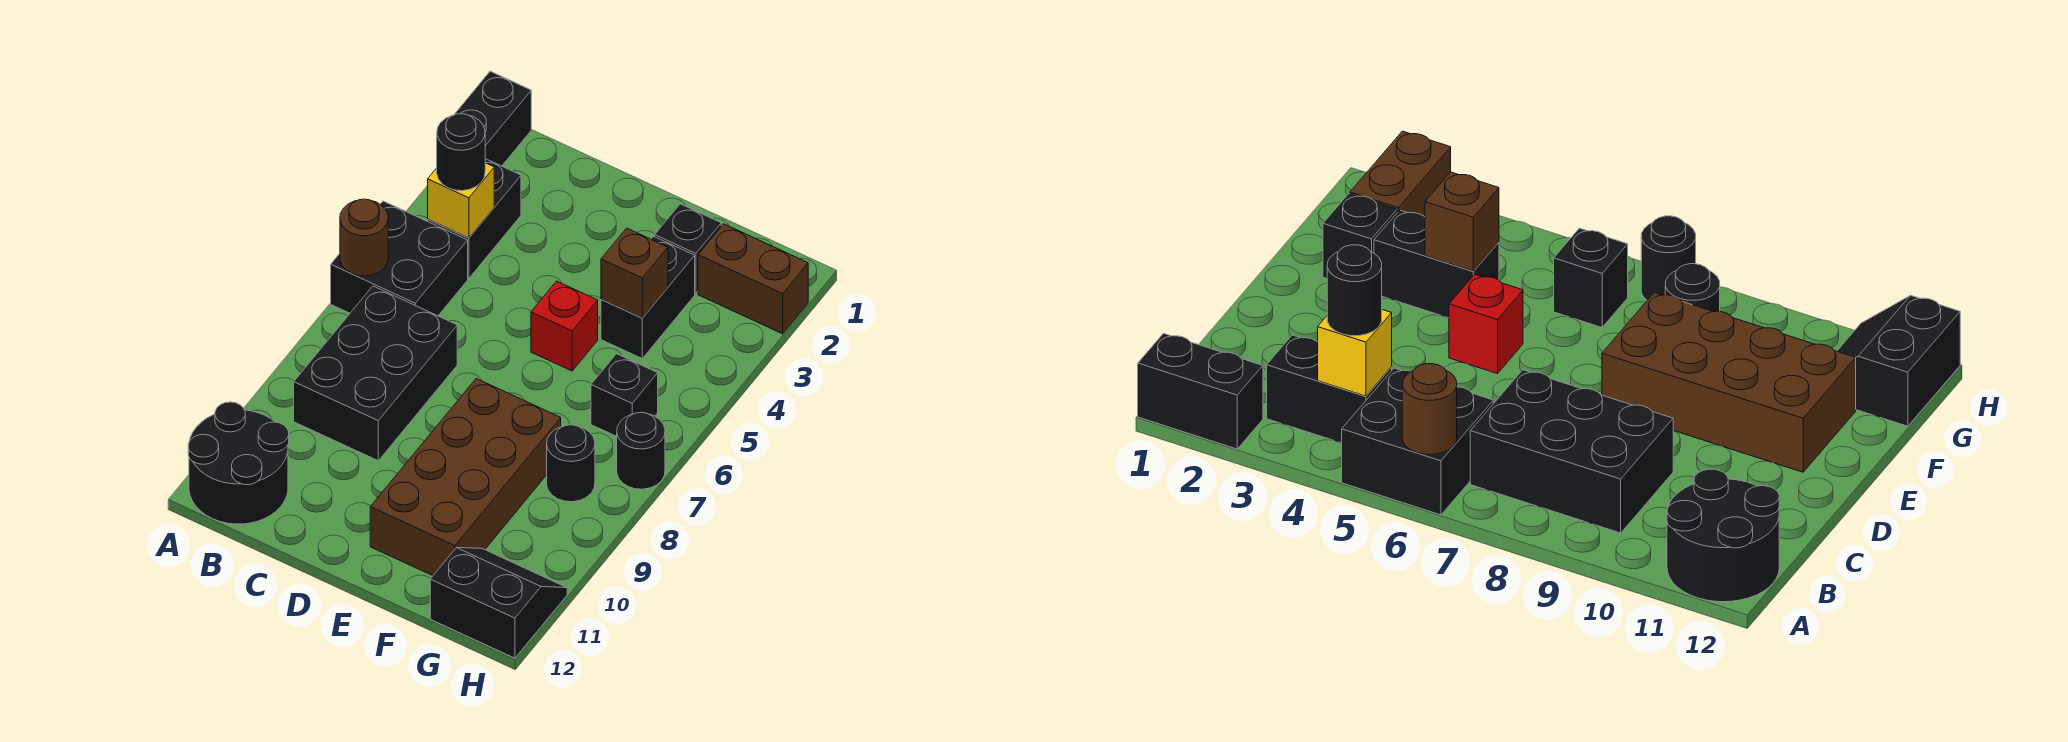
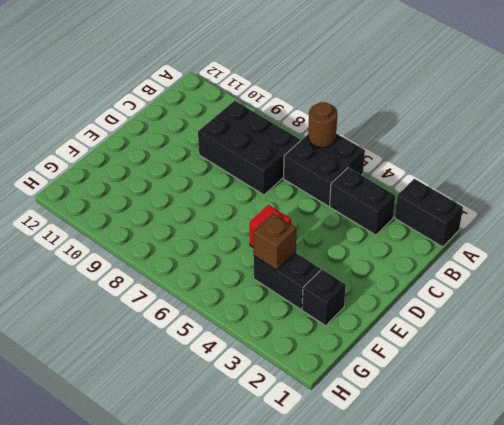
none -> black 2x2 round brick [188,402,289,524]
none -> brown 2x4 brick [370,379,561,576]
none -> brown 1x2 brick [698,224,808,334]

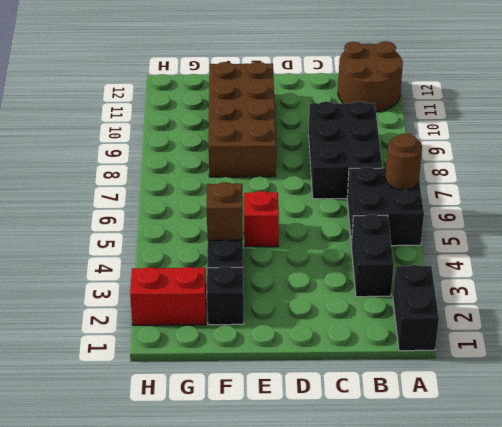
brown 2x2 round brick [338,41,403,112] -> black 2x2 round brick [188,402,289,524]
red 1x2 brick [130,267,206,325] -> brown 1x2 brick [698,224,808,334]
none -> black 1x1 brick [591,354,658,436]
none -> black 1x1 round brick [547,425,595,502]
none -> black 2x2 slope [430,548,567,658]

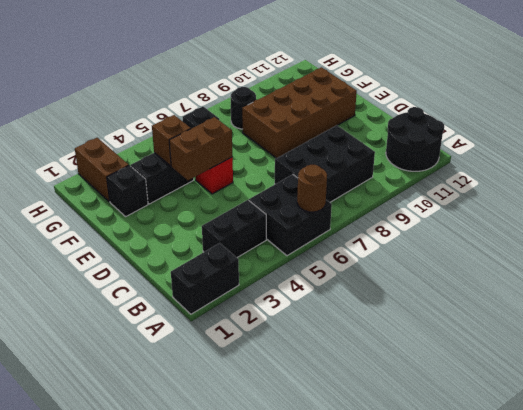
brown 1x2 brick [169,117,233,180] -> none
none -> black 2x2 slope [430,548,567,658]
none -> black 1x1 round brick [617,412,665,489]
none -> yellow 1x1 brick [428,163,494,238]

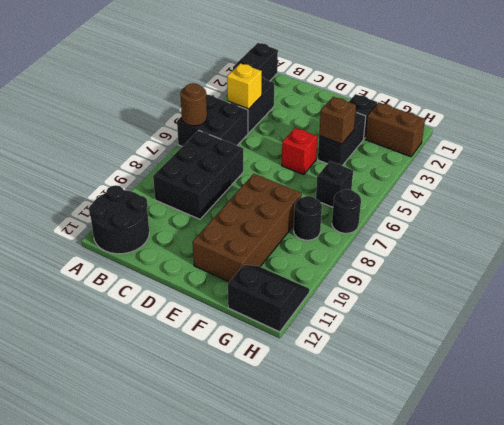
none -> black 1x1 round brick [437,114,485,191]

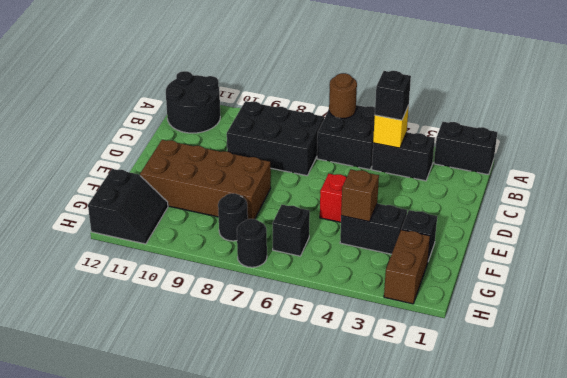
black 1x1 brick [375,71,411,120] -> black 1x1 round brick [437,114,485,191]

